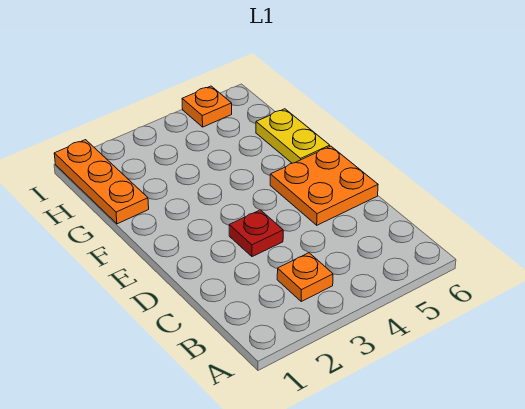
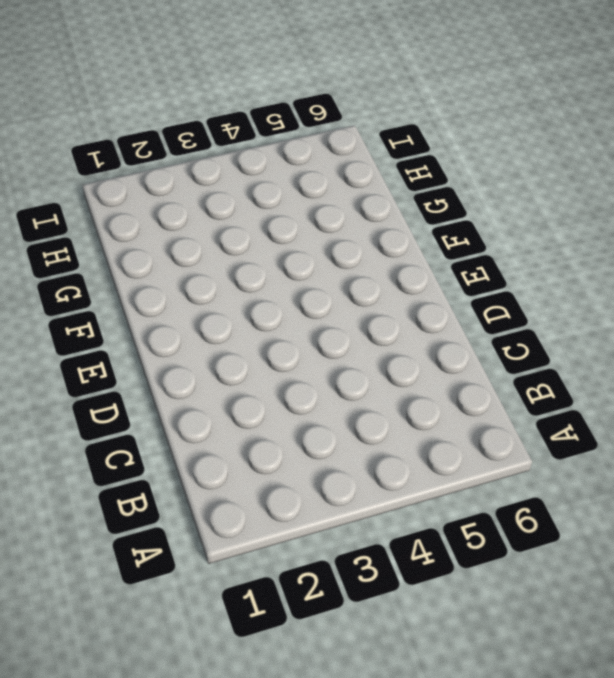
none -> orange 1x1 plate [277,253,333,301]
none -> red 1x1 plate [229,210,283,257]

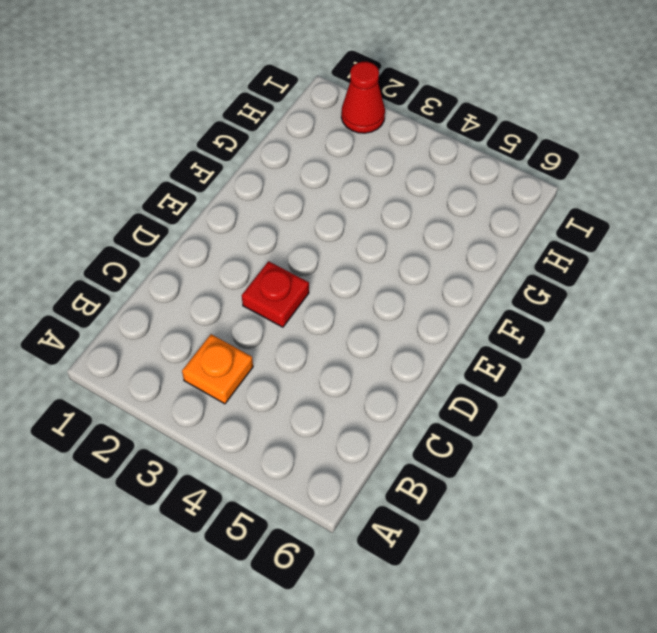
red 1x1 cone [341,62,385,133] -> none
none -> orange 2x2 plate [270,146,378,225]
none -> yellow 1x2 plate [256,109,330,163]

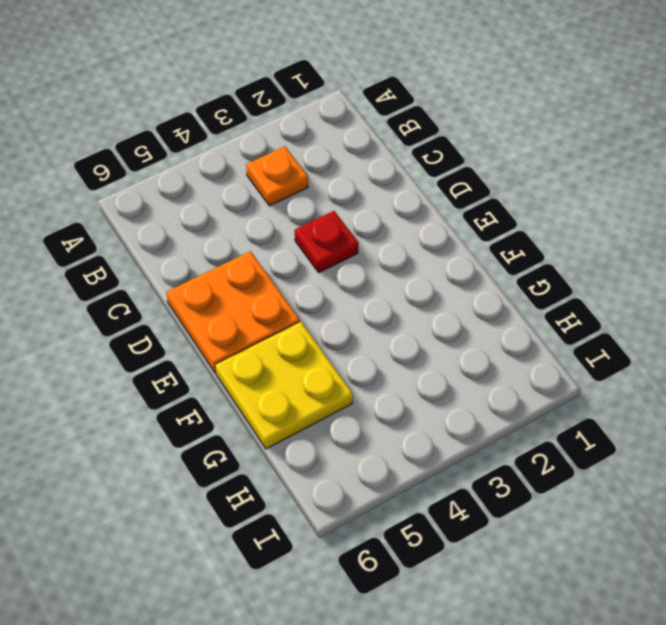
yellow 2x2 plate [215,321,353,449] -> yellow 1x2 plate [256,109,330,163]
none -> orange 1x3 plate [54,140,149,224]
none -> orange 1x1 plate [182,86,232,127]

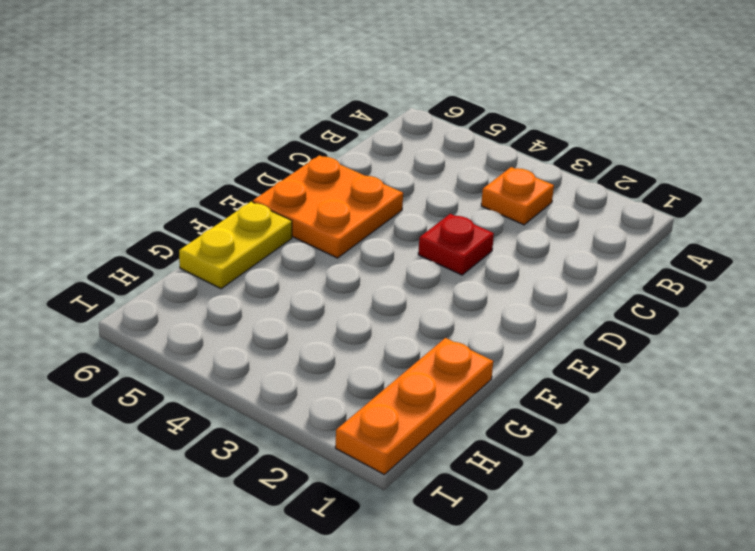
none -> orange 1x1 plate [182,86,232,127]

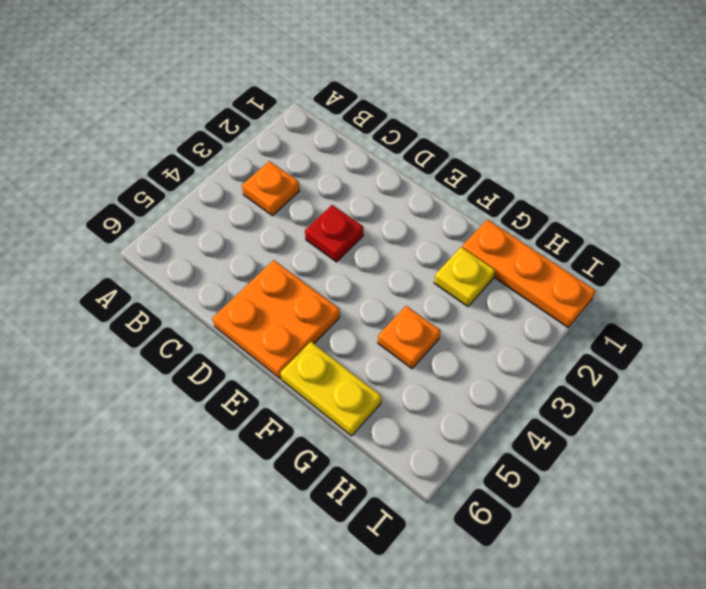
yellow 1x1 plate [434,247,495,307] -> none
orange 1x1 plate [378,306,441,368] -> orange 1x1 plate moved to [182,86,232,127]

